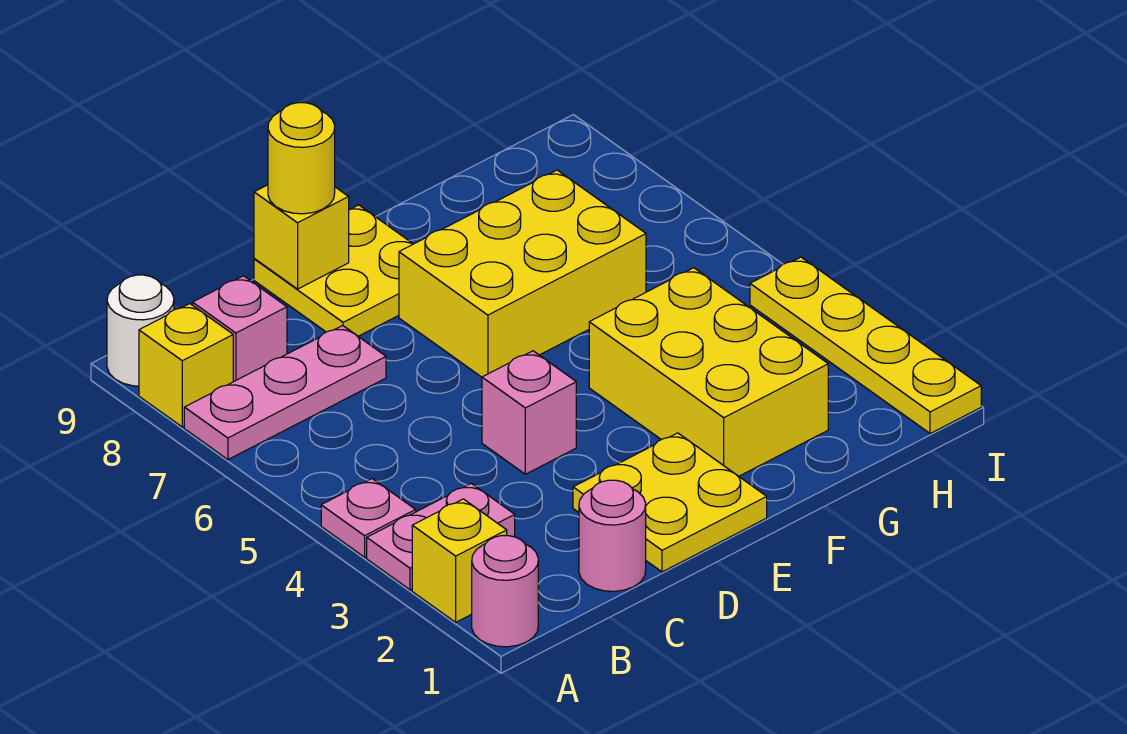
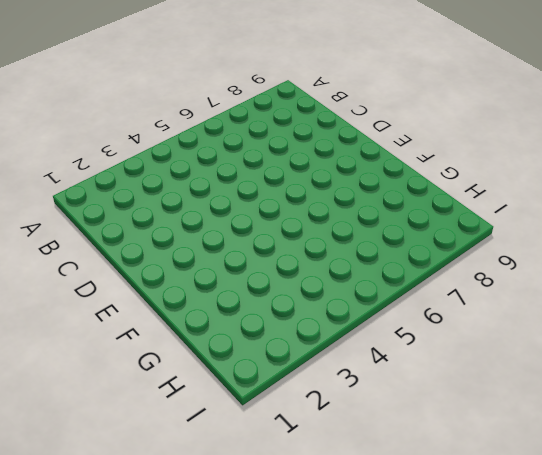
none -> pink 1x1 round brick [472,536,538,647]
none -> yellow 1x1 brick [412,499,507,622]
none -> pink 1x2 plate [367,483,515,590]

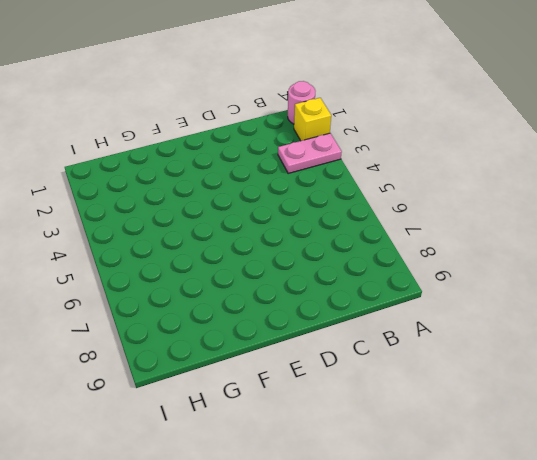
none -> pink 1x1 plate [321,479,416,557]
none -> pink 1x3 plate [184,326,386,460]
none -> yellow 1x1 brick [139,304,233,427]

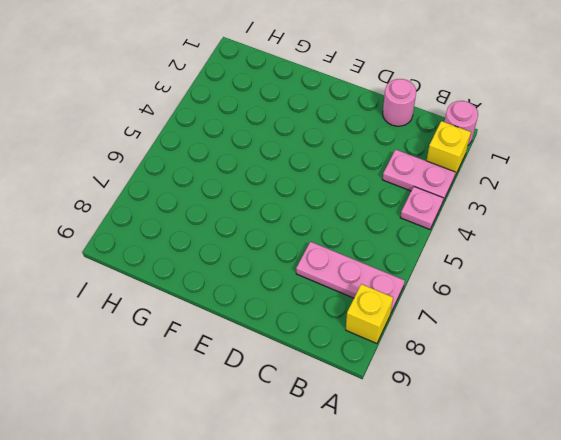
none -> white 1x1 round brick [107,275,174,386]
none -> pink 1x1 brick [193,276,287,382]
none -> yellow 2x2 plate [573,433,767,572]

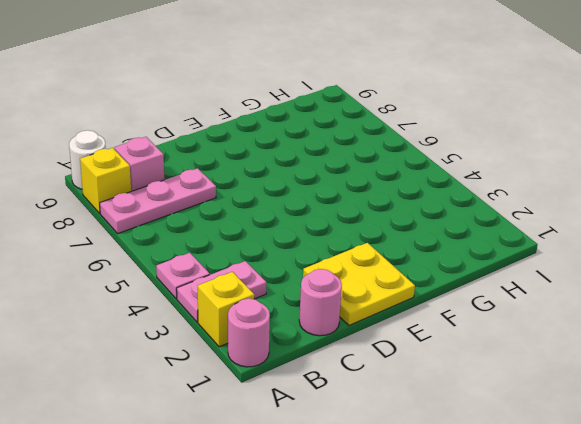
none -> pink 1x1 brick [482,351,576,474]
none -> yellow 2x2 plate [254,205,413,336]
none -> yellow 2x3 brick [399,170,646,377]

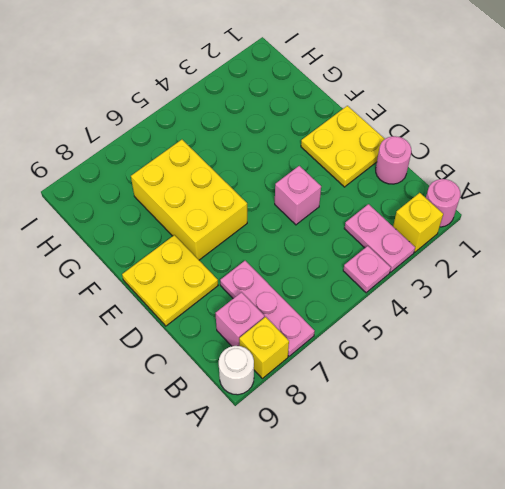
none -> yellow 2x3 brick [589,268,828,476]
none -> yellow 1x4 plate [750,257,981,434]
none -> yellow 1x1 brick [254,185,349,289]

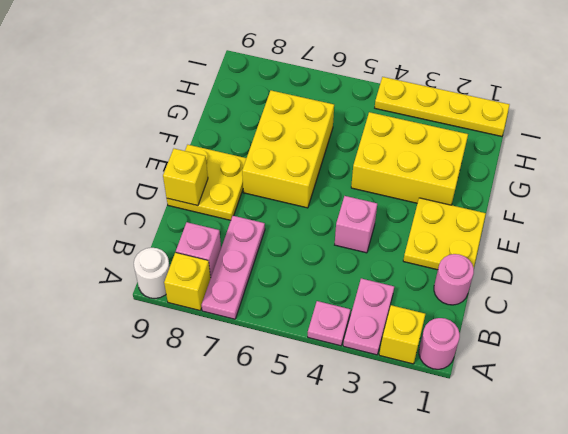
none -> yellow 1x1 round brick [268,103,335,214]

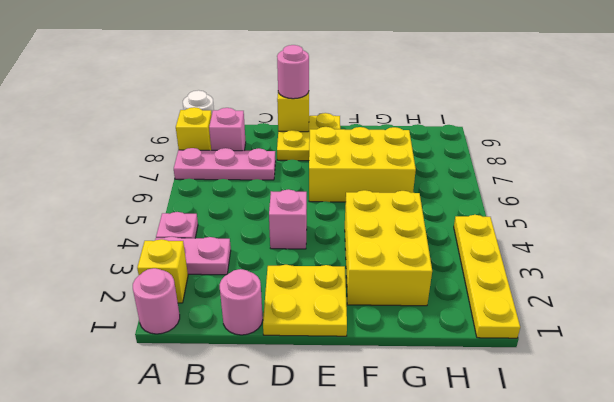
pink 1x1 round brick [277,45,309,99] -> yellow 1x1 round brick [268,103,335,214]

